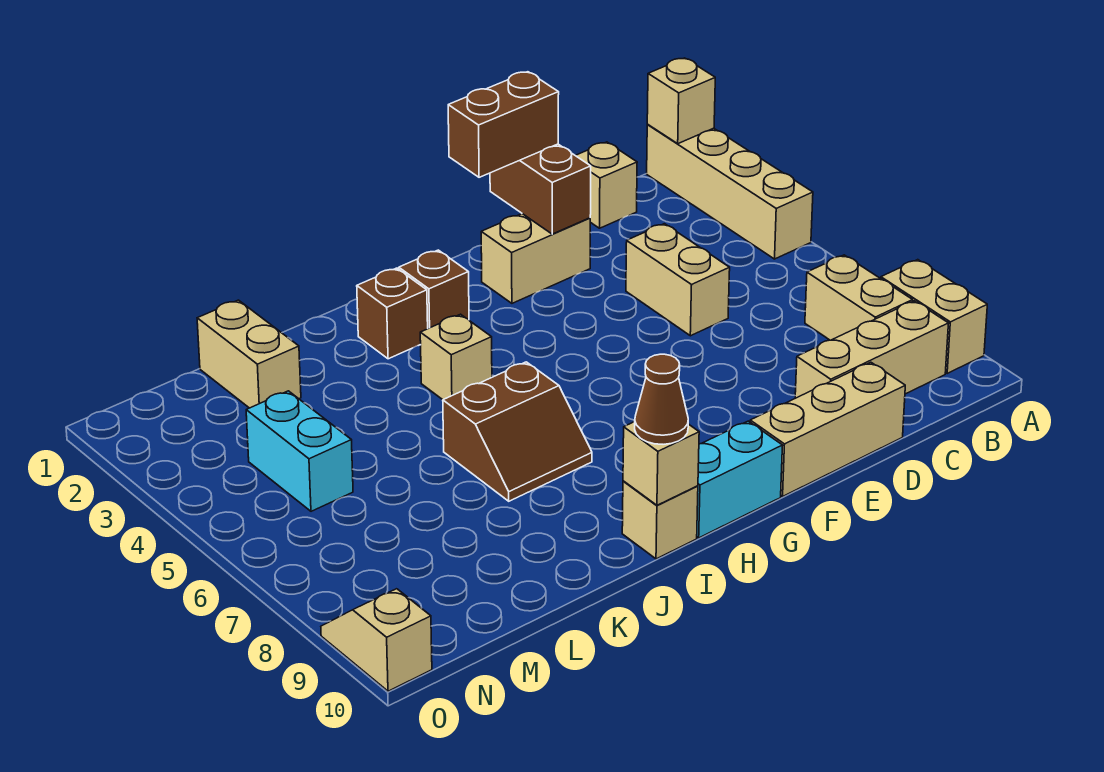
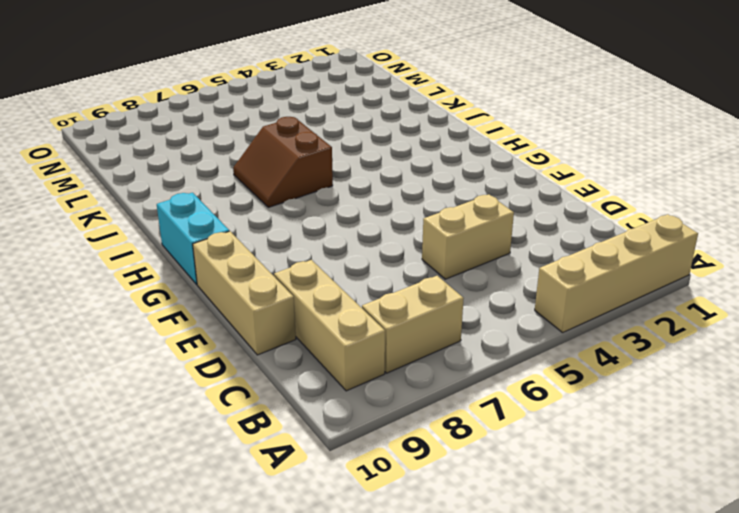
none -> tan 1x2 brick [881,260,987,373]
none -> tan 1x1 brick [576,142,637,228]
none -> tan 1x2 brick [481,214,590,303]

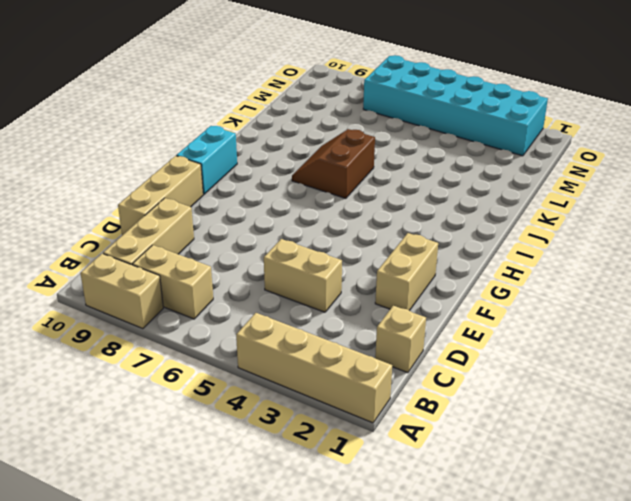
cyan 2x6 brick [363,55,548,156] -> none
none -> brown 1x1 brick [399,250,469,329]
none -> brown 1x1 brick [357,268,428,359]
none -> tan 1x1 brick [420,314,492,400]

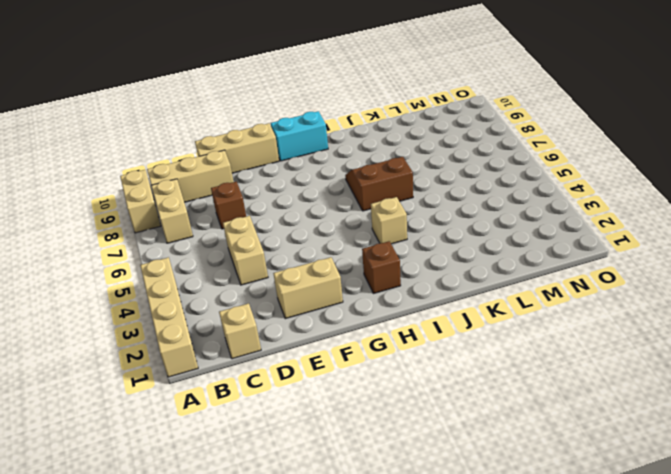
brown 1x1 brick [211,182,246,229] -> brown 1x1 brick moved to [357,268,428,359]
none -> tan 1x1 brick [622,481,698,559]
none -> tan 1x2 brick [197,300,301,408]
none -> cyan 1x2 brick [246,391,353,511]

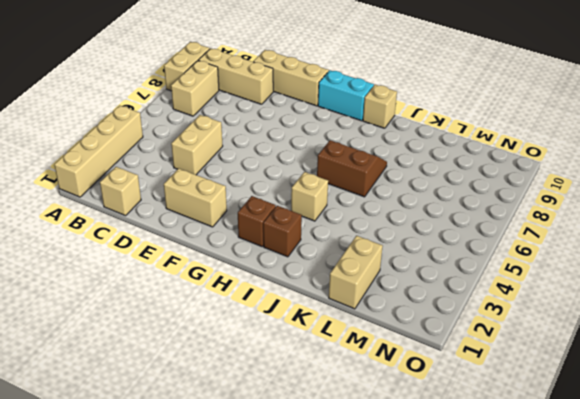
none -> cyan 1x2 brick [246,391,353,511]
none -> tan 1x2 slope [321,589,432,691]
none -> tan 1x1 brick [647,58,715,144]

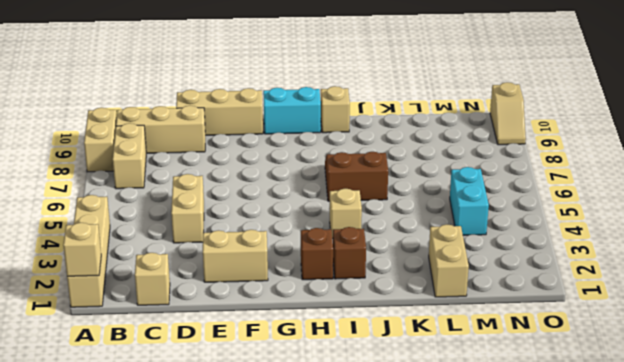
none -> brown 1x2 brick [490,144,591,234]
none -> tan 1x1 brick [623,422,699,505]
none -> brown 1x2 brick [448,72,559,177]

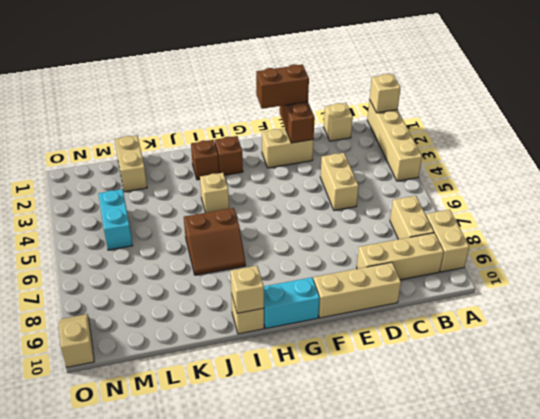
none -> brown 1x1 cone [635,354,688,444]

